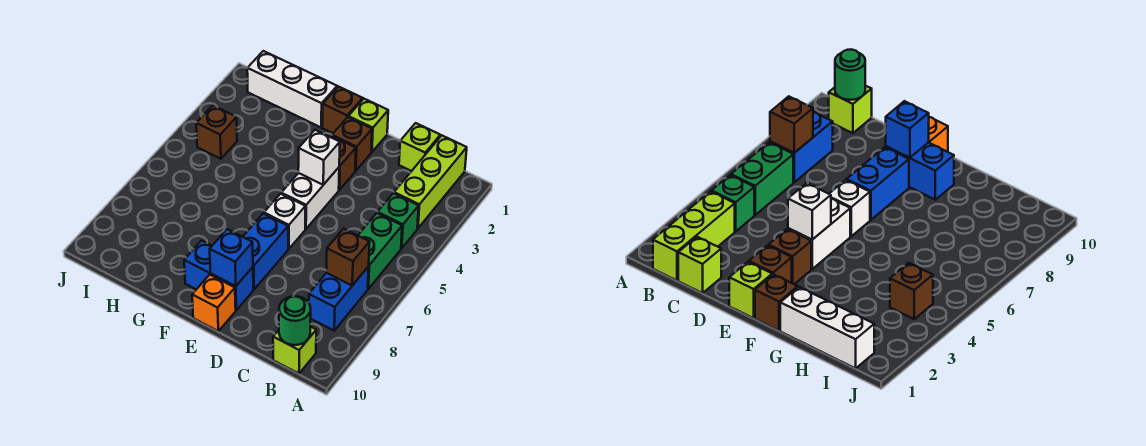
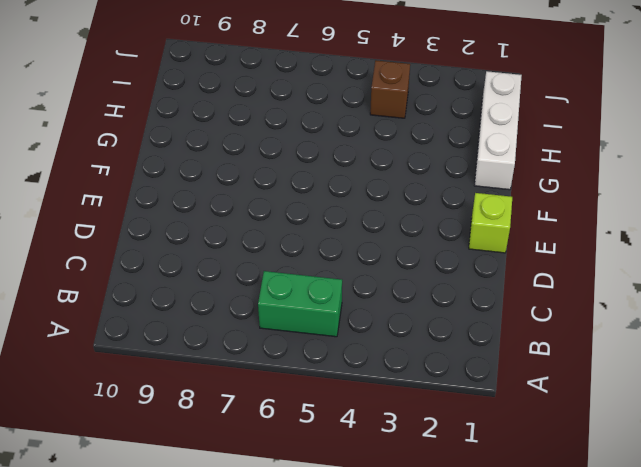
none -> lime 1x3 brick [394,136,467,228]
none -> green 1x1 brick [377,193,419,248]
none -> blue 1x2 brick [308,266,369,331]

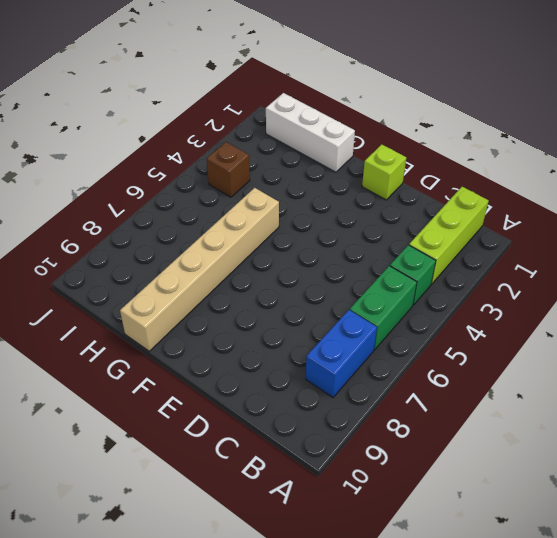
tan 1x6 brick [120,188,279,351] -> none
none -> lime 1x1 brick [273,327,316,374]
none -> lime 1x1 brick [399,123,440,171]
none -> brown 1x1 brick [332,117,372,171]

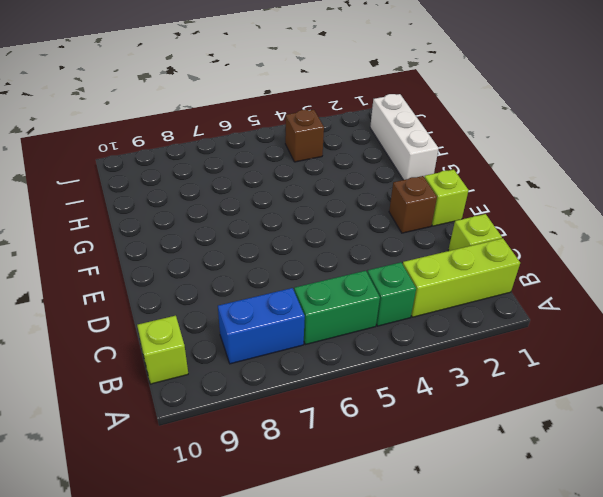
none -> brown 1x1 brick [331,136,356,190]
none -> white 1x2 brick [281,168,339,229]
none -> white 1x1 brick [264,194,305,249]

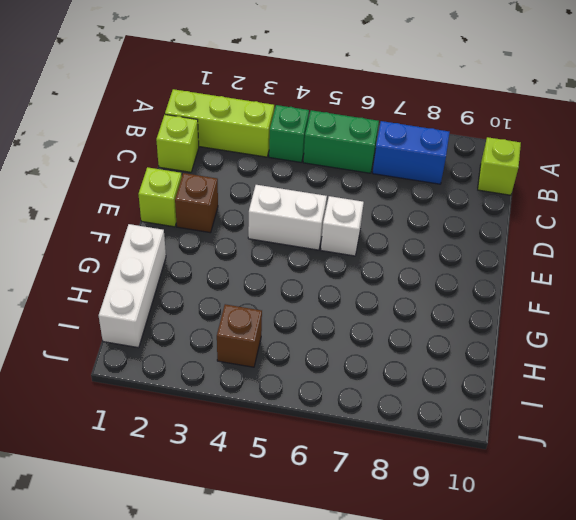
none -> brown 1x1 brick [331,136,356,190]
none -> blue 1x2 brick [243,214,288,289]
none -> blue 1x2 brick [184,241,253,310]

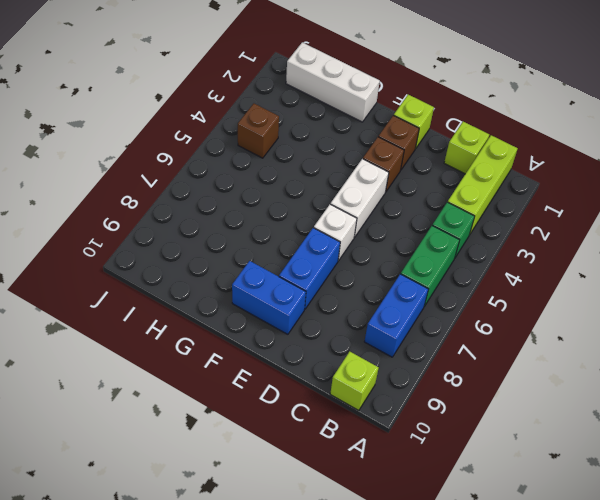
none -> orange 1x1 brick [192,275,236,331]
none -> brown 1x1 brick [322,87,363,133]
none -> brown 1x1 brick [326,229,370,285]

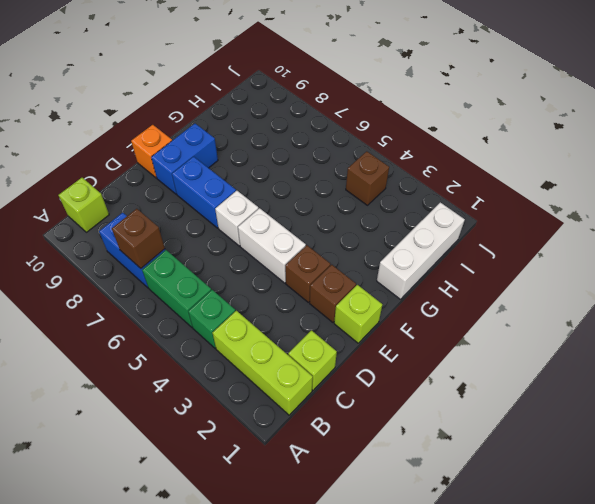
none -> brown 1x1 brick [322,87,363,133]
none -> green 1x1 round brick [279,296,311,345]
none -> white 1x1 brick [298,130,340,185]

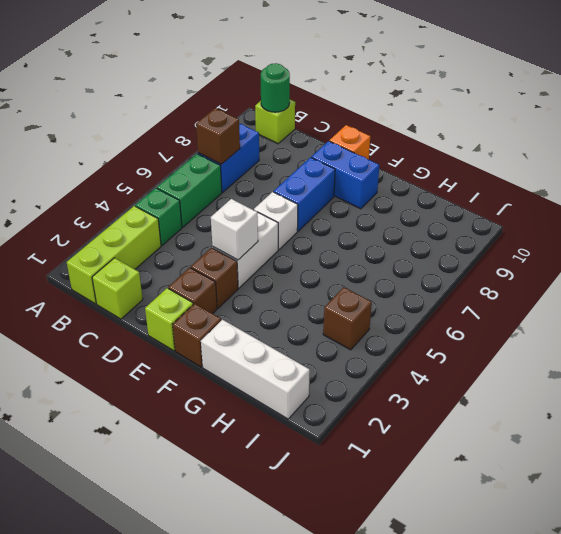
none -> blue 1x1 brick [210,229,253,286]

